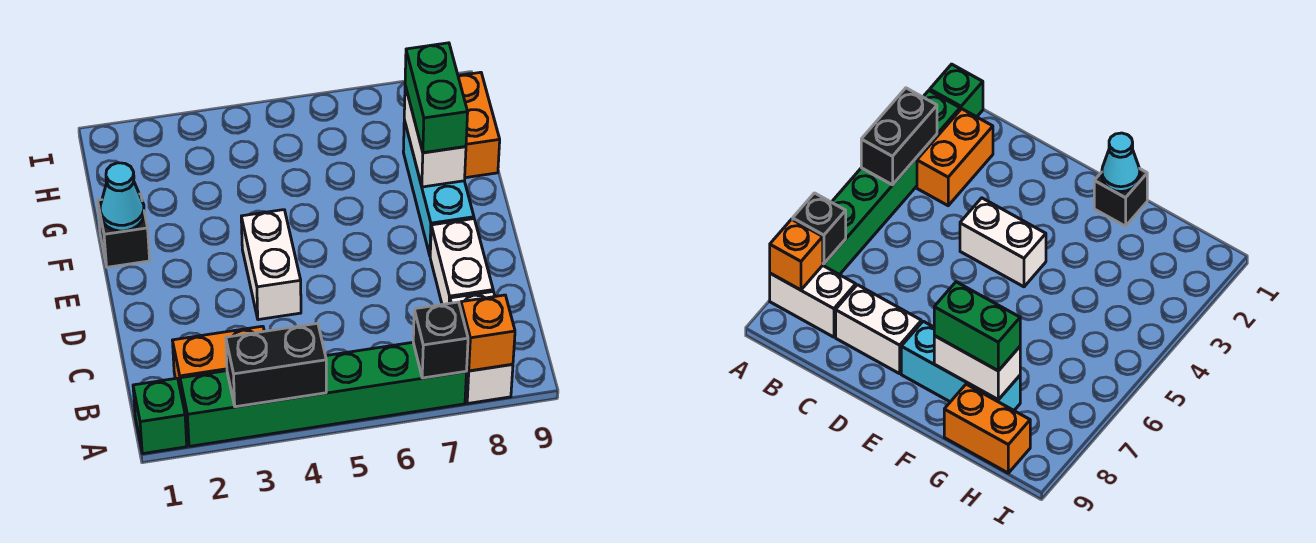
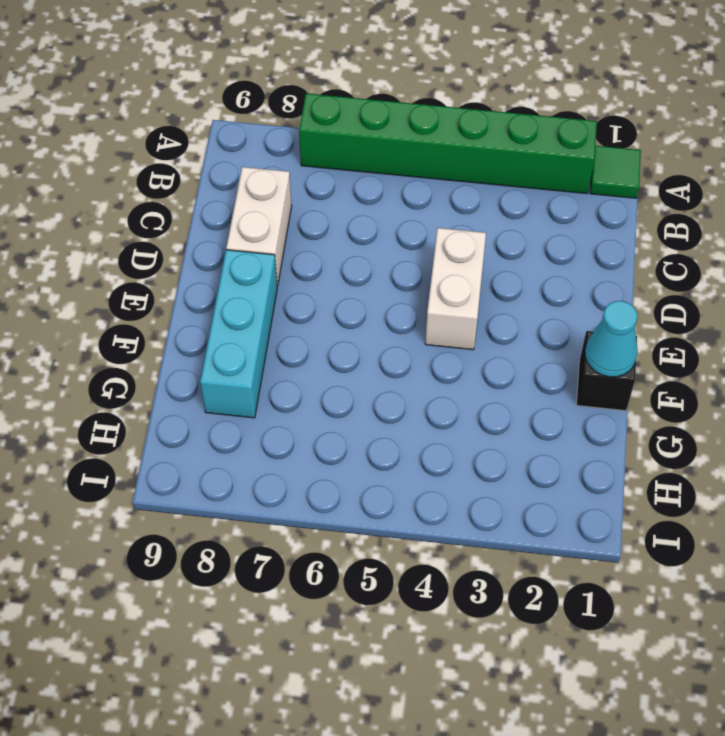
green 1x1 tile [590,146,641,198] -> green 1x1 brick [133,378,187,454]
none -> white 1x2 brick [450,292,513,404]
none -> orange 1x2 brick [172,326,264,391]
none -> orange 1x2 brick [458,72,500,178]

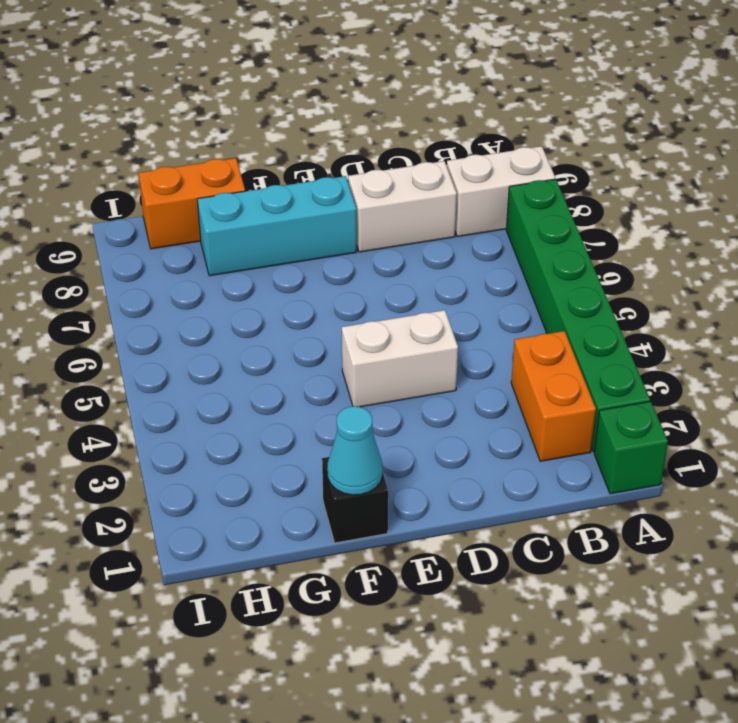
none -> black 1x2 brick [226,323,326,407]
none -> black 1x1 brick [413,302,468,378]
none -> orange 1x1 brick [461,295,515,371]

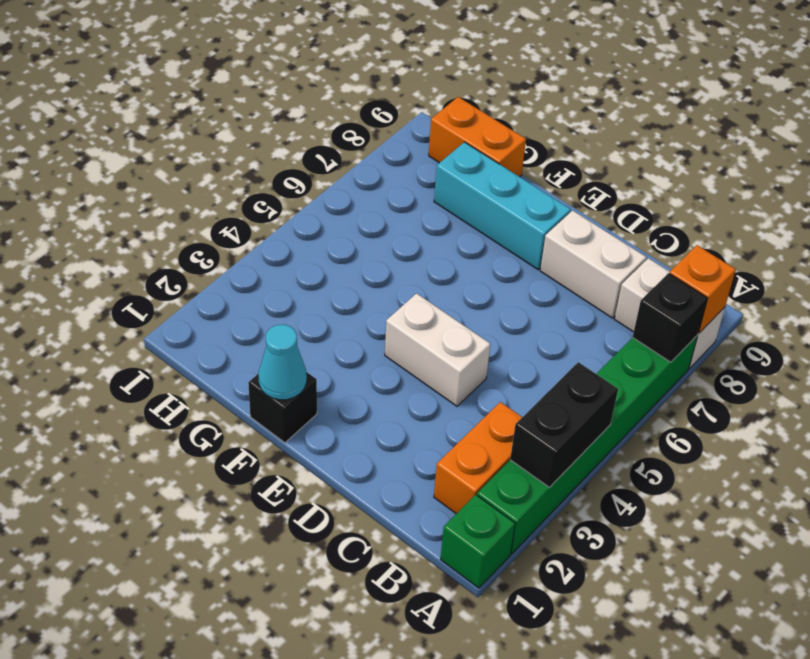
none -> white 1x2 brick [404,86,466,187]
none -> green 1x2 brick [405,43,468,153]

